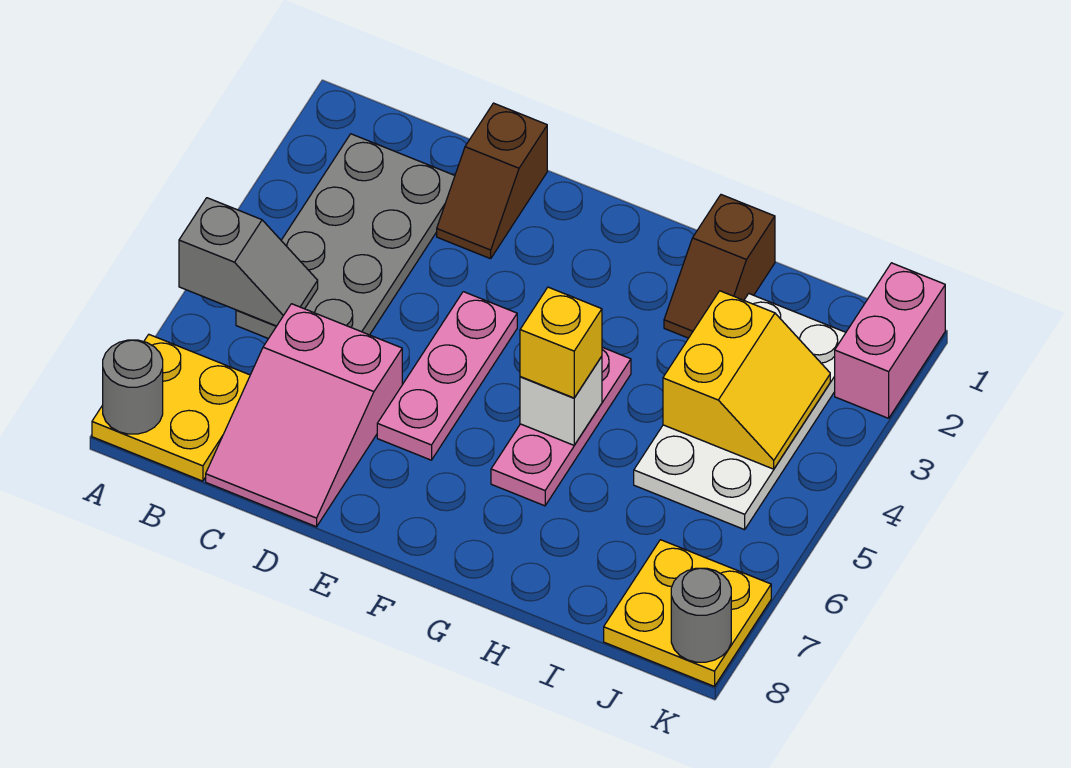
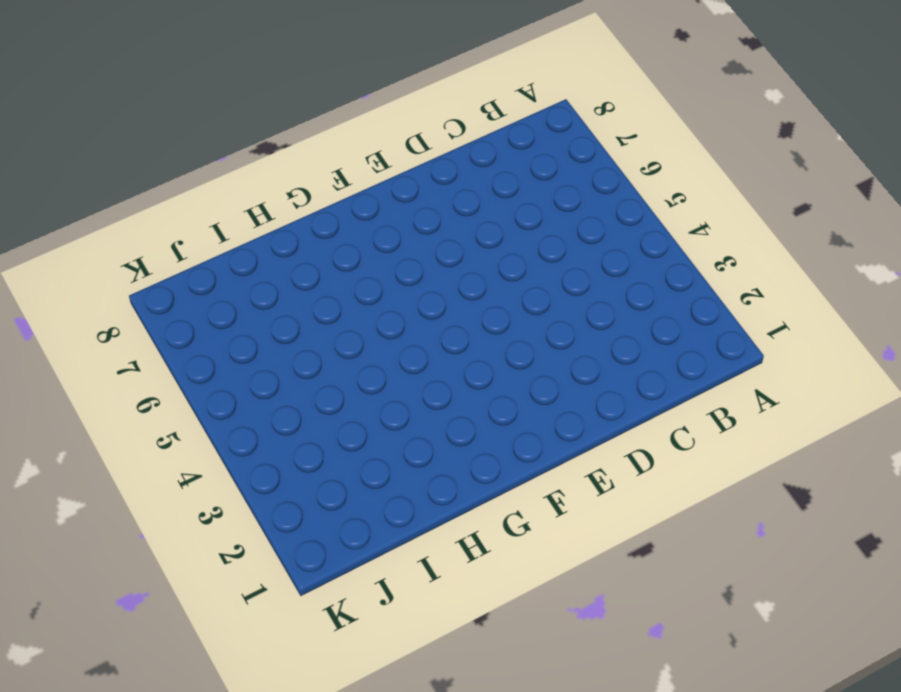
none -> yellow 2x2 plate [92,335,250,481]
none -> grey 2x4 plate [236,134,455,339]
none -> pink 2x3 slope [206,304,402,527]

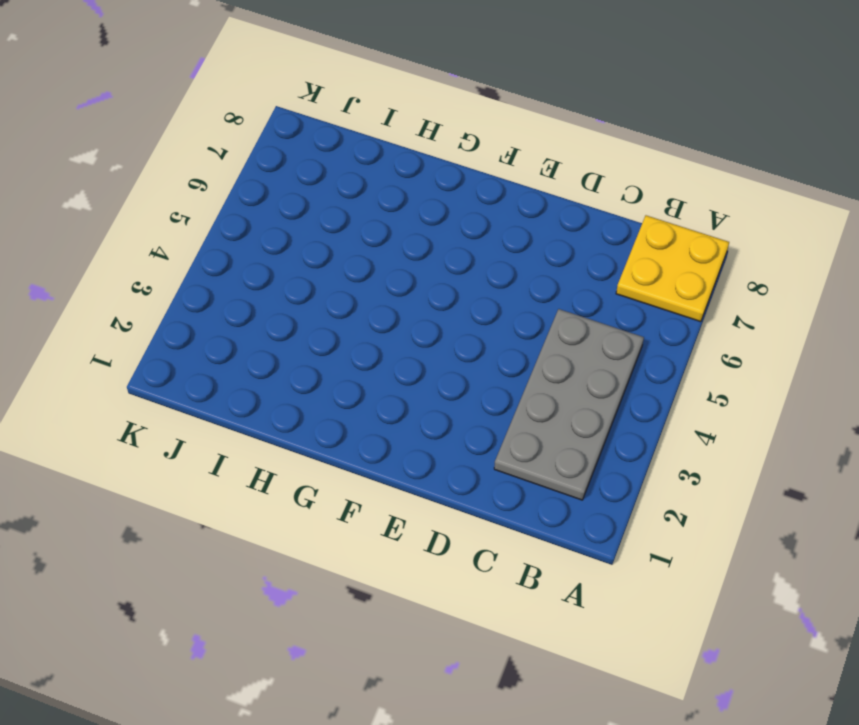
none -> pink 2x3 slope [206,304,402,527]
none -> brown 1x2 slope [437,103,547,259]
none -> pink 1x3 plate [377,292,517,460]

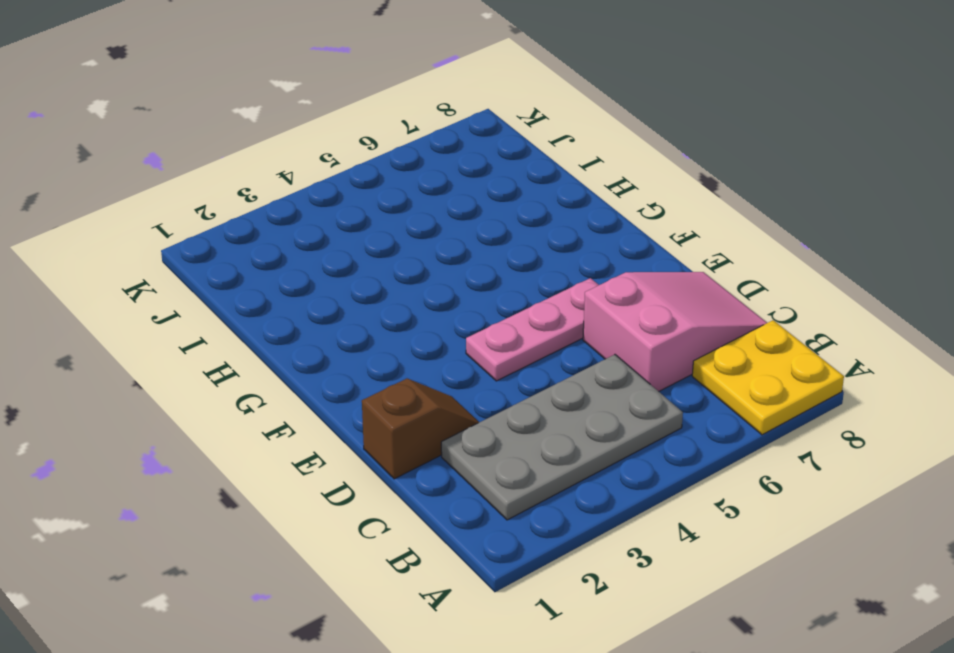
none -> pink 1x3 plate [491,347,631,506]
none -> brown 1x2 slope [664,195,775,338]
none -> white 2x4 plate [634,294,846,530]

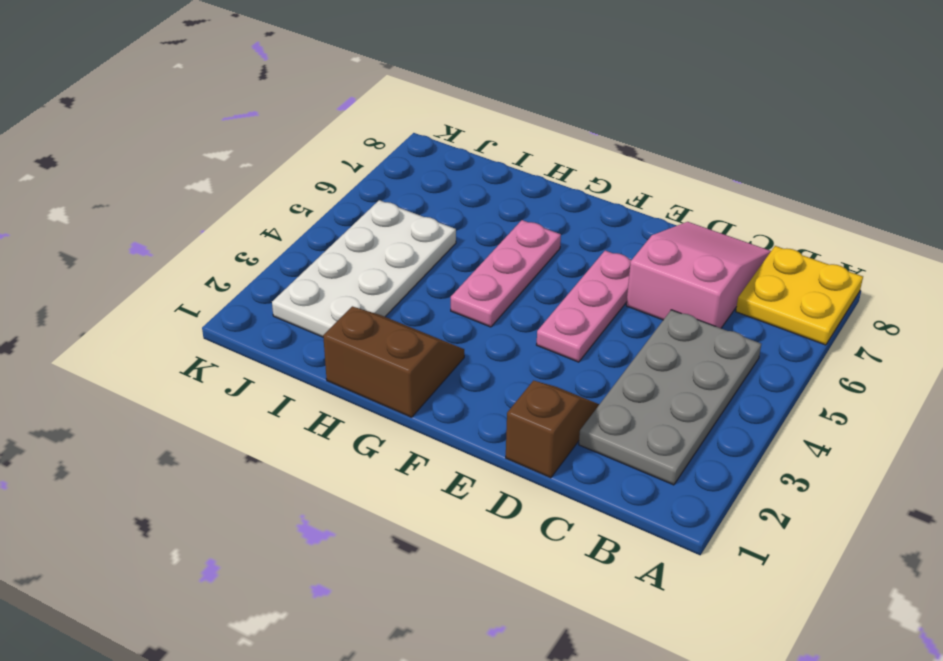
brown 2x2 slope [323,306,464,417] -> brown 1x2 slope [664,195,775,338]
none -> yellow 2x2 plate [604,540,771,686]
none -> pink 1x2 brick [835,263,945,418]
none -> grey 1x2 slope [179,198,318,326]

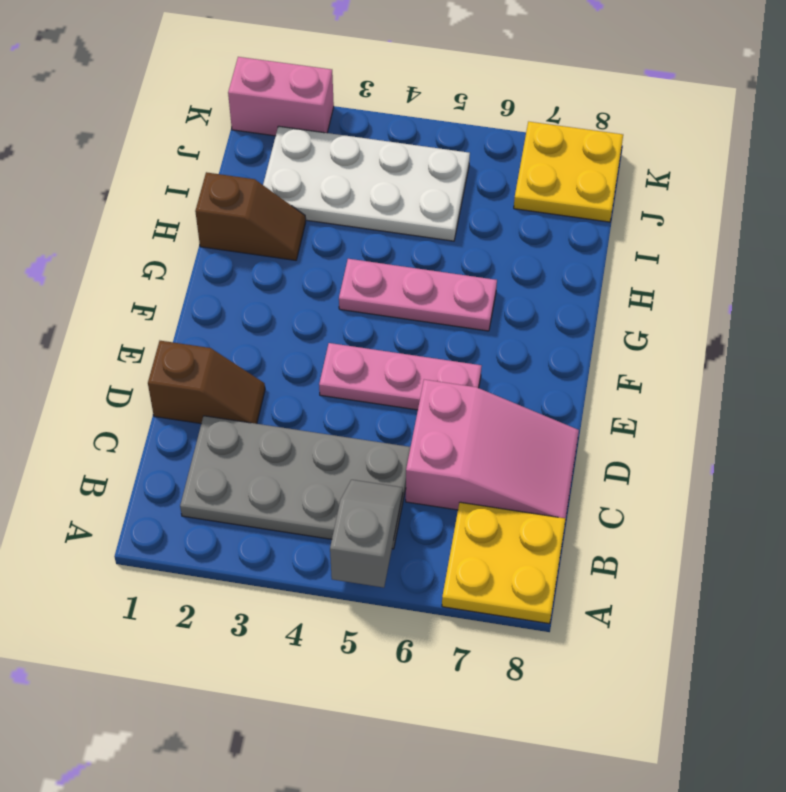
none -> grey 1x1 round brick [103,340,163,434]
none -> white 1x1 brick [520,356,602,445]
none -> yellow 2x2 slope [663,291,830,469]

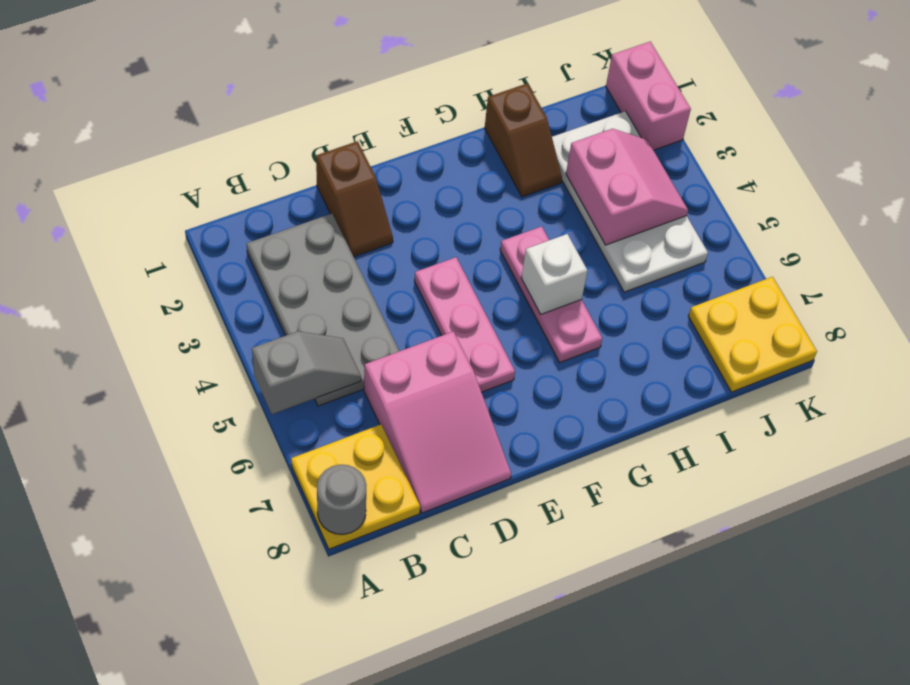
pink 2x2 slope [566,129,688,245] -> yellow 2x2 slope [663,291,830,469]
none -> grey 1x1 round brick [671,568,731,662]
none -> yellow 1x1 brick [520,287,602,398]

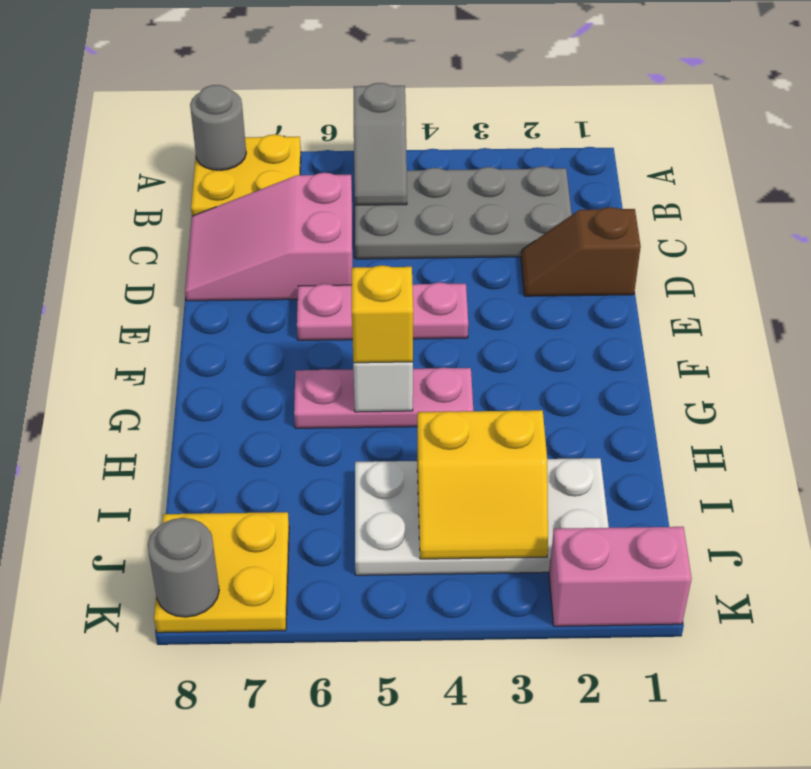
none -> brown 1x2 slope [664,195,775,338]

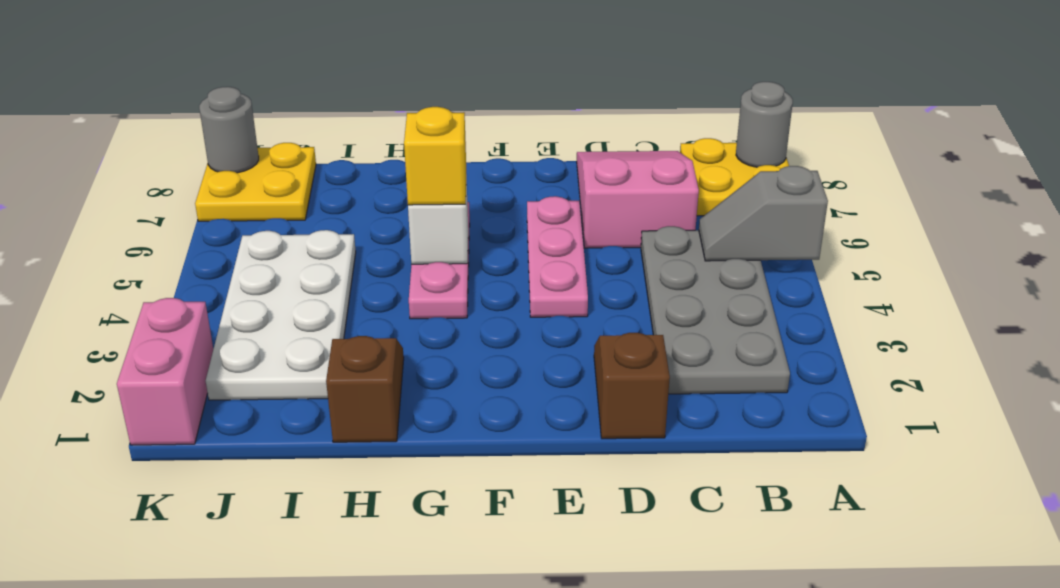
none -> yellow 2x2 slope [663,291,830,469]

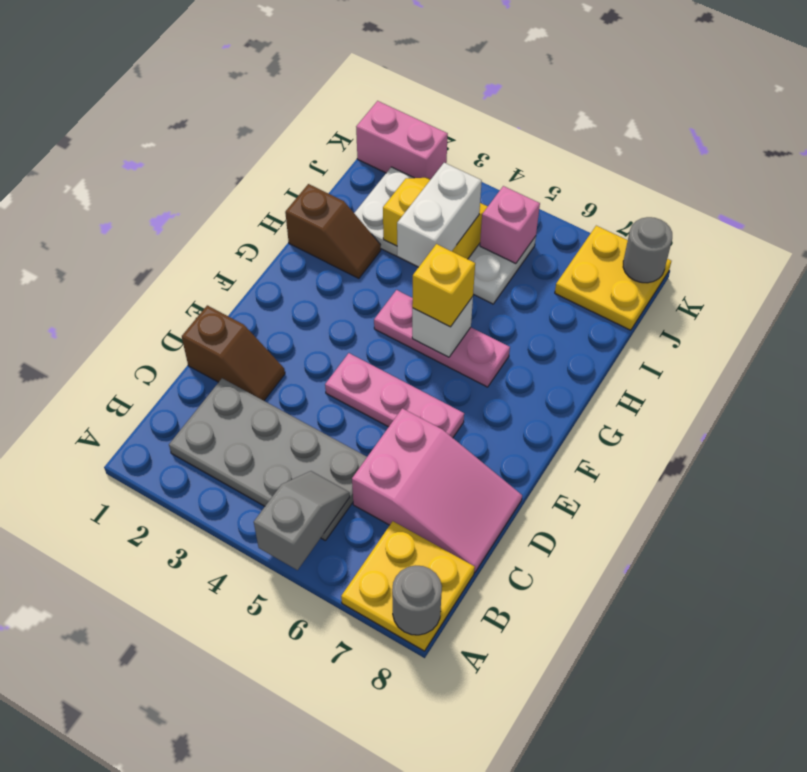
white 1x2 brick [397,163,482,267] -> none
pink 1x1 brick [480,186,540,264] -> none

